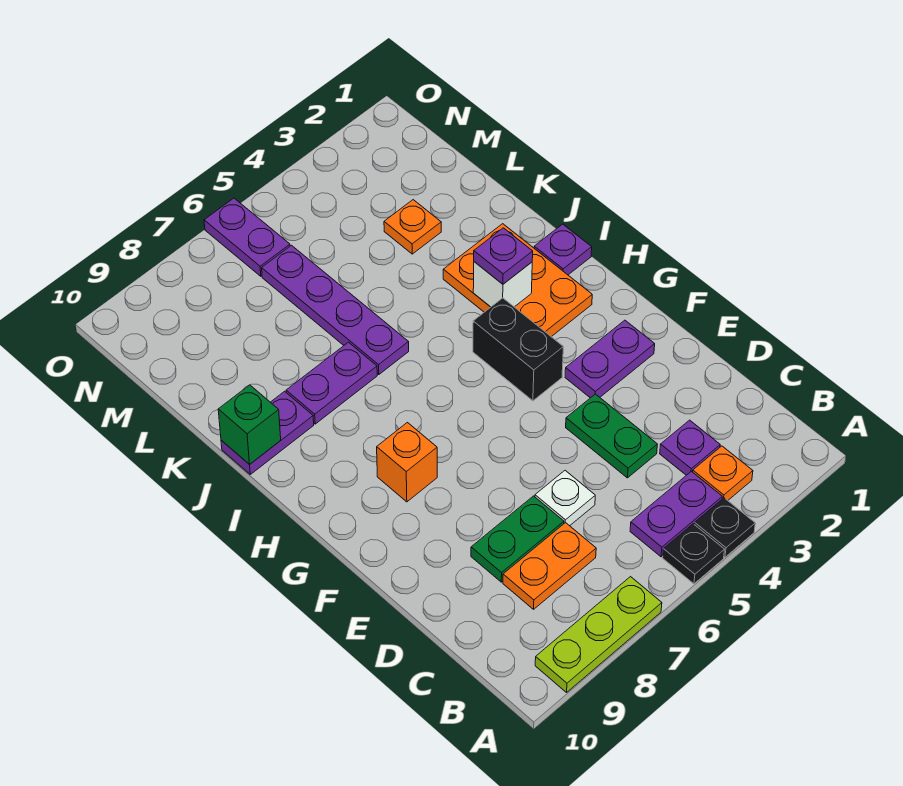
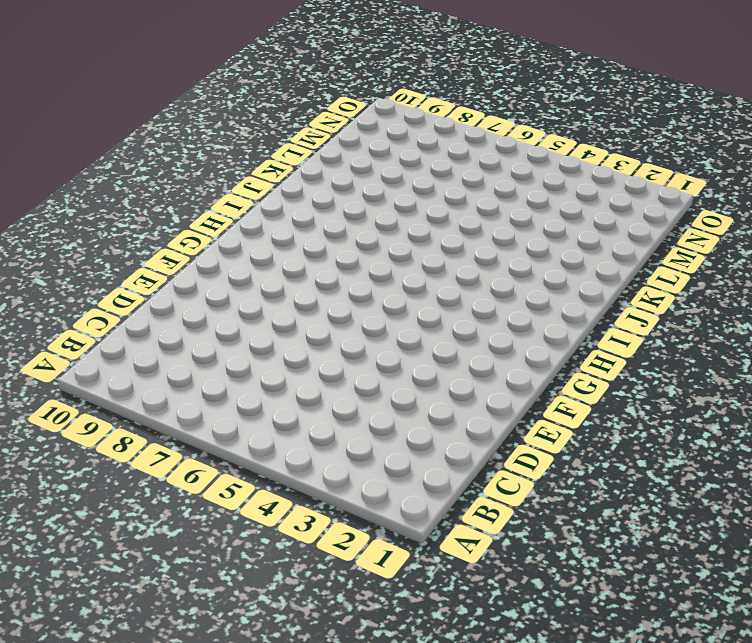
none -> black 1x1 plate [694,498,755,557]
none -> black 1x1 plate [663,524,725,584]
none -> lime 1x3 plate [535,577,662,692]

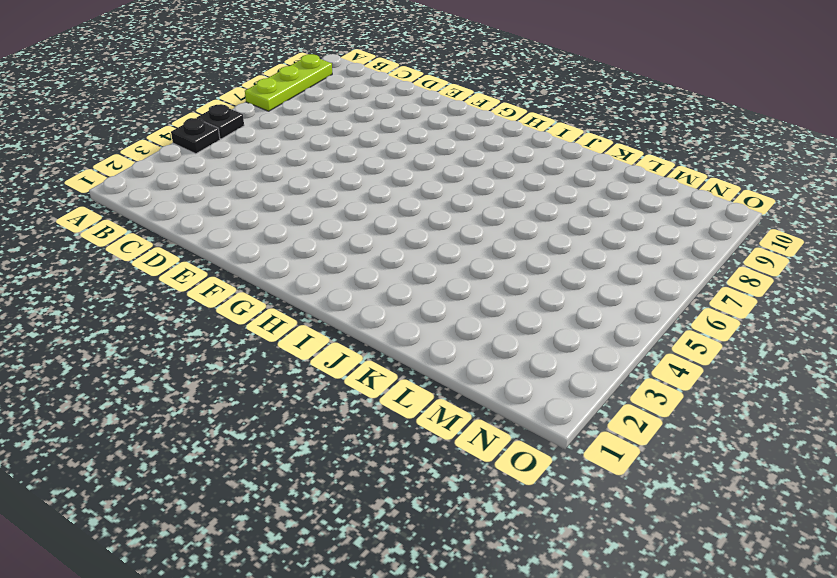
none -> orange 1x1 plate [693,446,753,500]
none -> purple 1x2 plate [630,471,722,557]
none -> purple 1x1 plate [660,420,720,475]

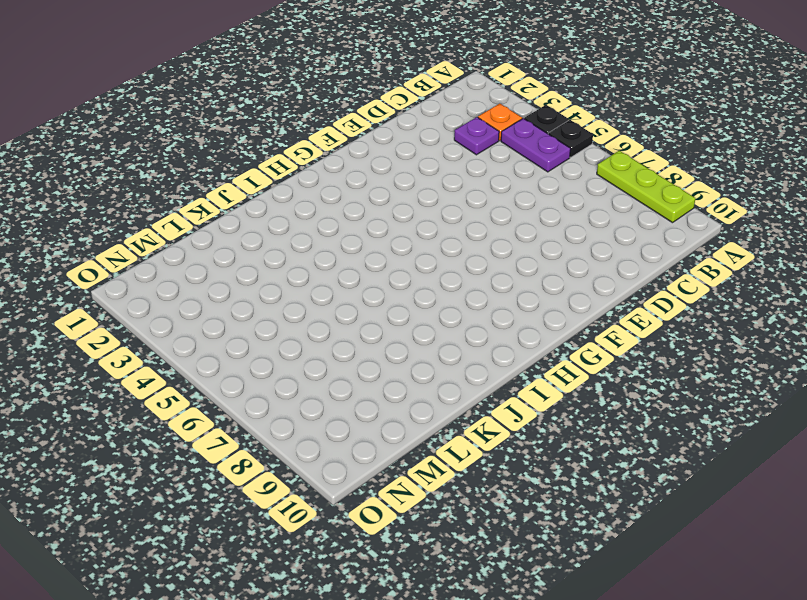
none -> orange 1x2 plate [503,522,596,609]
none -> green 1x2 plate [566,394,657,478]
none -> white 1x1 plate [535,471,595,526]

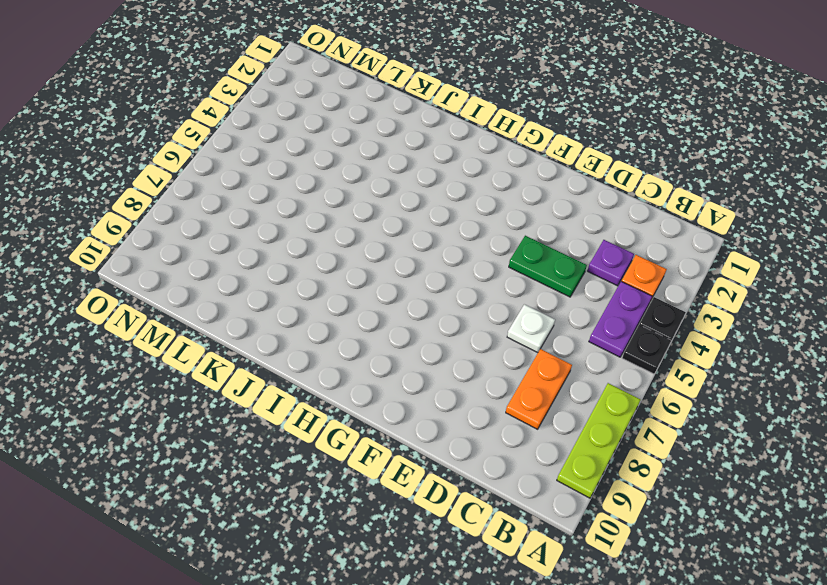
none -> green 1x2 plate [471,496,564,582]
none -> purple 1x2 plate [565,320,655,398]
none -> black 1x2 brick [473,298,563,401]

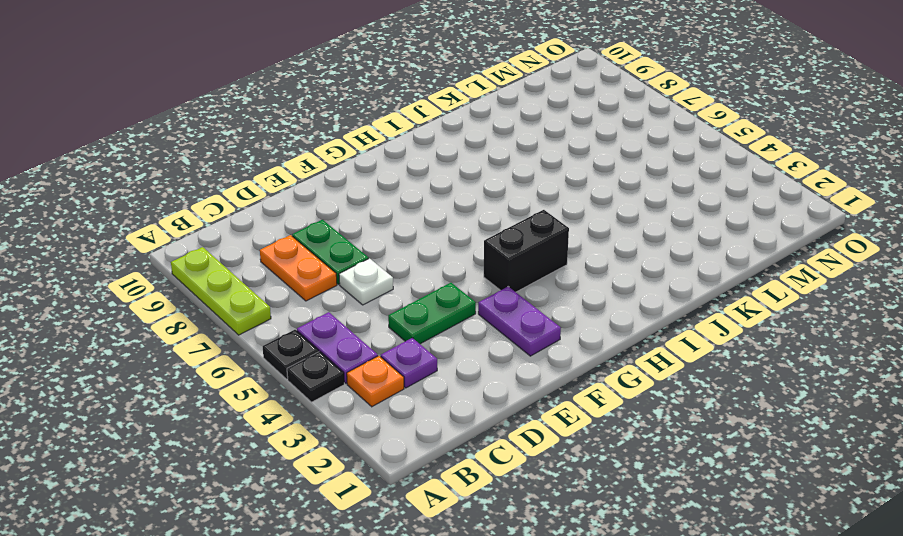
none -> orange 1x1 brick [377,423,437,502]
none -> orange 2x3 plate [443,224,592,337]
none -> purple 1x1 plate [534,224,592,275]

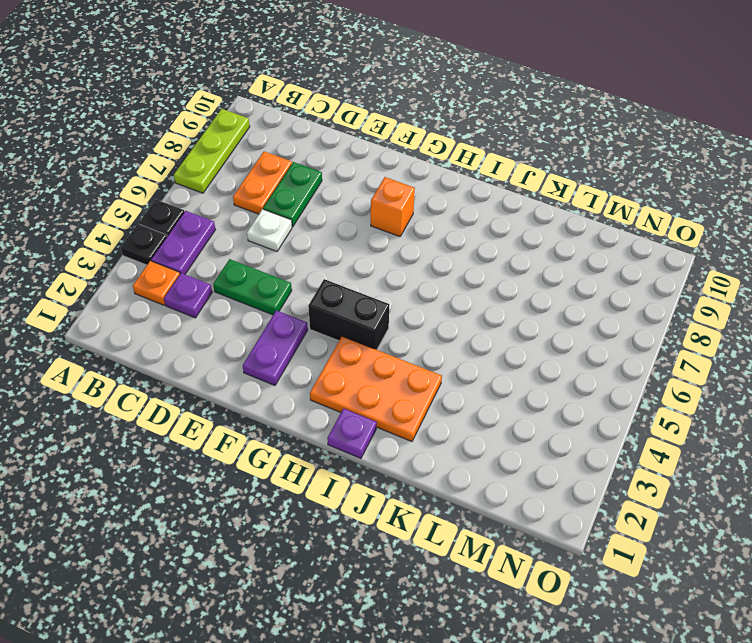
none -> purple 1x4 plate [262,245,409,375]
none -> purple 1x2 plate [286,342,377,424]
none -> purple 1x2 plate [221,391,314,474]

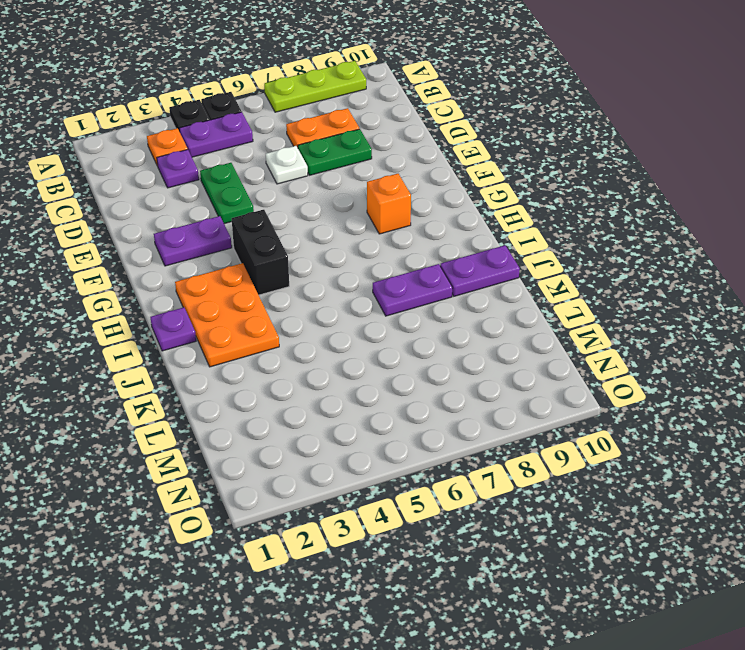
none -> purple 1x4 plate [262,245,409,375]
none -> orange 1x1 plate [384,200,441,254]
none -> purple 1x2 plate [204,198,290,276]

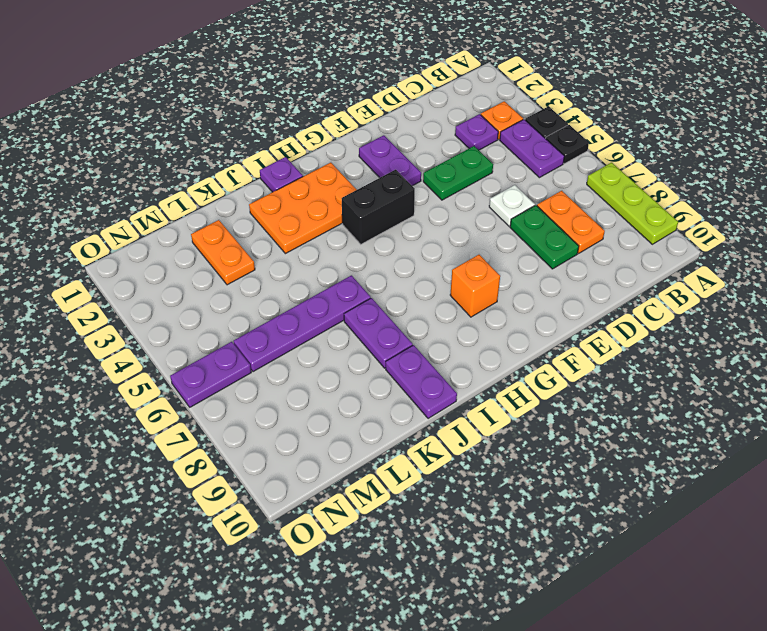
orange 1x2 plate [191,220,255,285] -> orange 1x1 plate [384,200,441,254]
none -> white 1x1 brick [473,262,532,307]
none -> green 1x1 brick [218,385,281,465]
none -> purple 1x1 plate [474,228,533,284]

